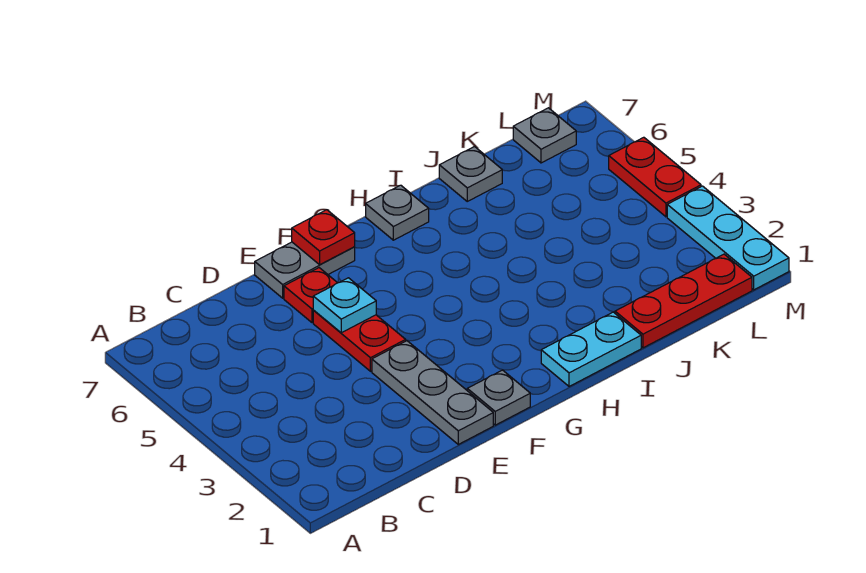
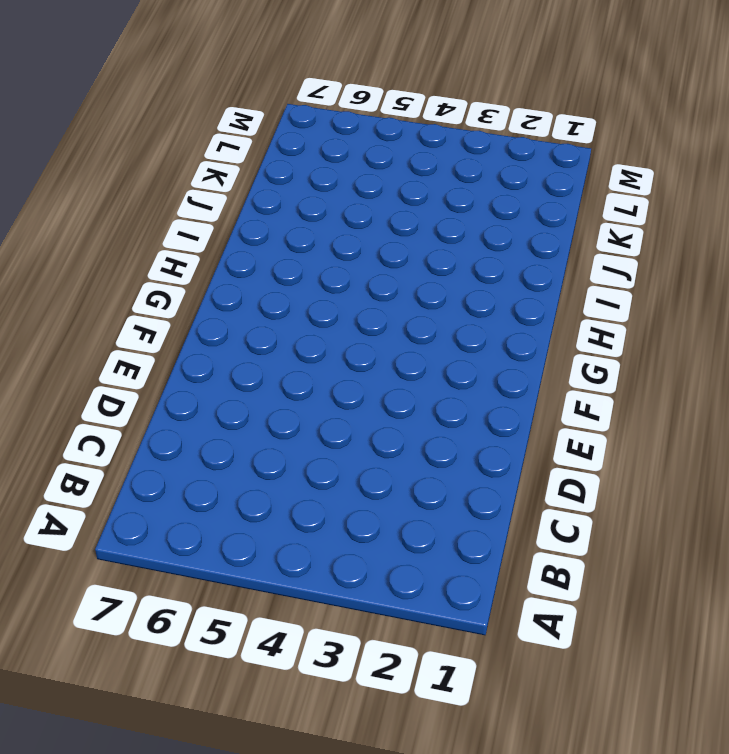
none -> grey 1x3 plate [372,341,493,444]
none -> red 1x2 plate [313,310,406,371]
none -> red 1x1 plate [284,268,337,322]

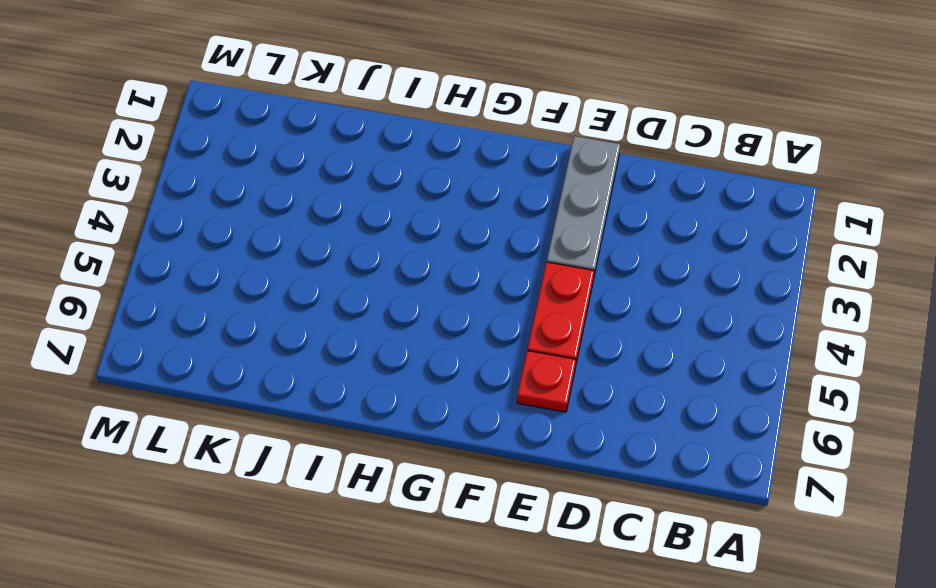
none -> grey 1x2 plate [255,242,355,298]
none -> grey 1x1 plate [467,370,530,425]
none -> cyan 1x2 plate [541,312,641,386]

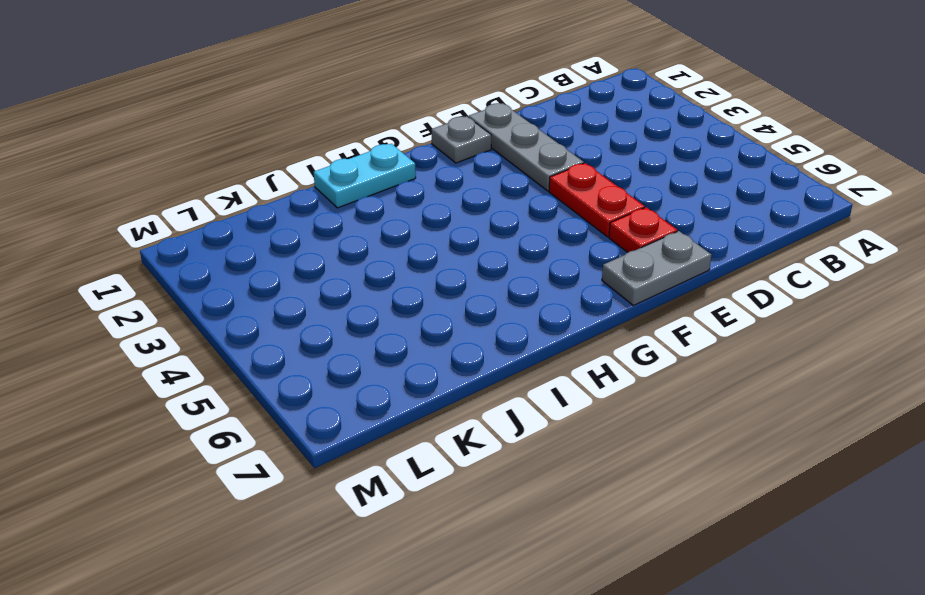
none -> grey 1x1 plate [366,185,429,240]
none -> red 1x3 plate [615,254,752,348]
none -> grey 1x1 plate [439,147,502,201]

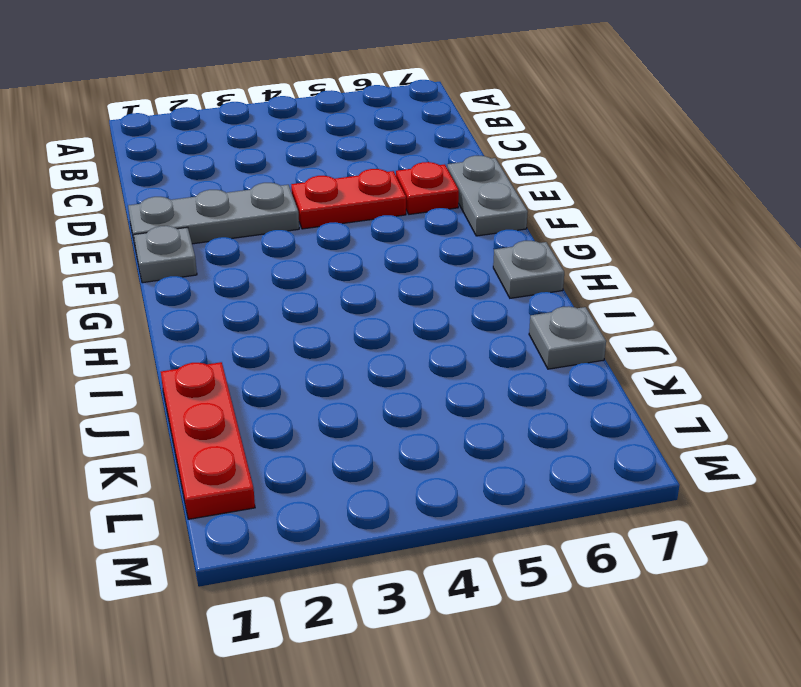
none -> cyan 1x2 plate [541,312,641,386]
none -> grey 1x1 plate [513,108,576,163]
none -> cyan 1x3 plate [667,186,789,290]

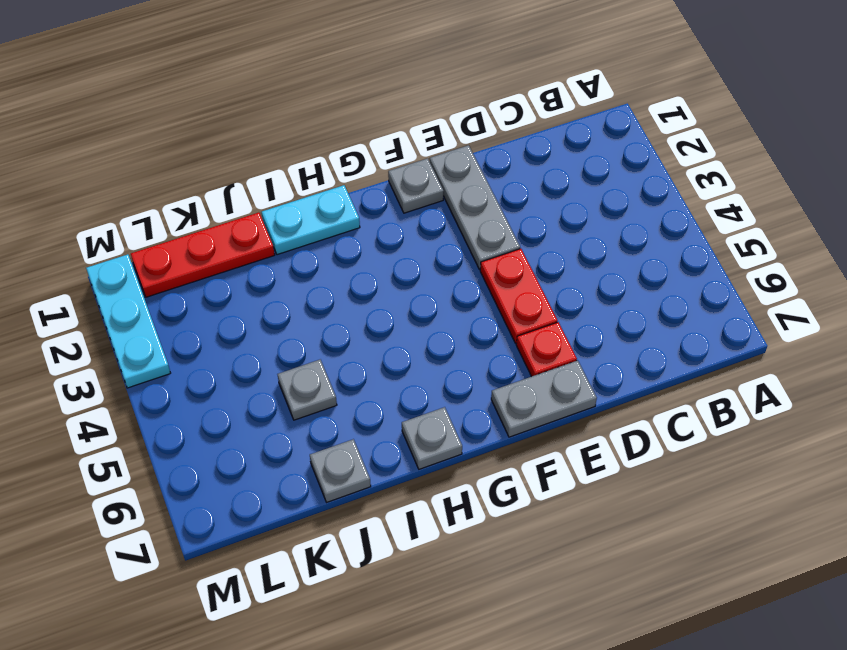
grey 1x1 plate [277,360,337,420] -> grey 1x1 plate moved to [513,108,576,163]
none -> red 1x2 plate [609,137,701,217]
none -> cyan 1x1 plate [313,278,376,333]
none -> red 1x1 plate [292,210,355,265]

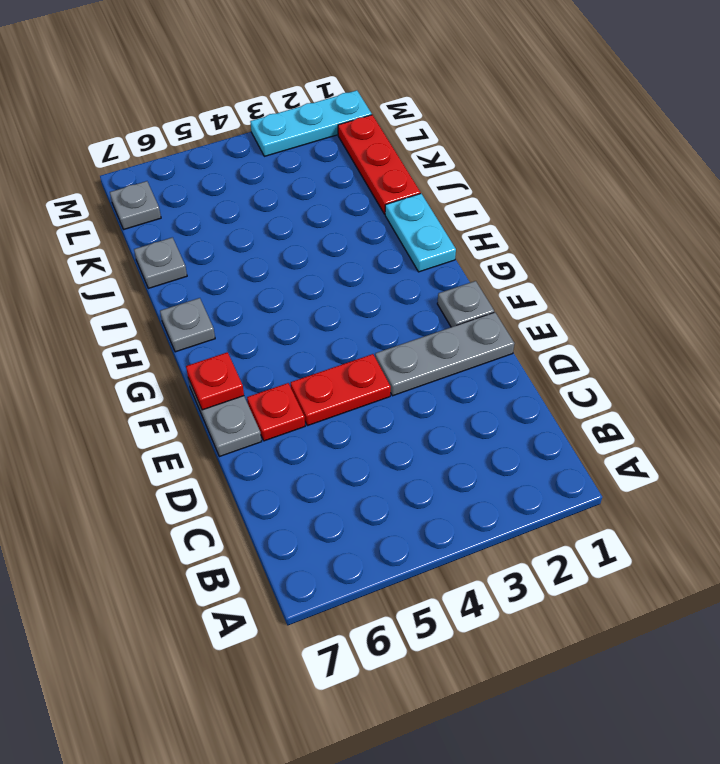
none -> red 1x2 plate [609,137,701,217]
none -> cyan 1x1 plate [313,278,376,333]

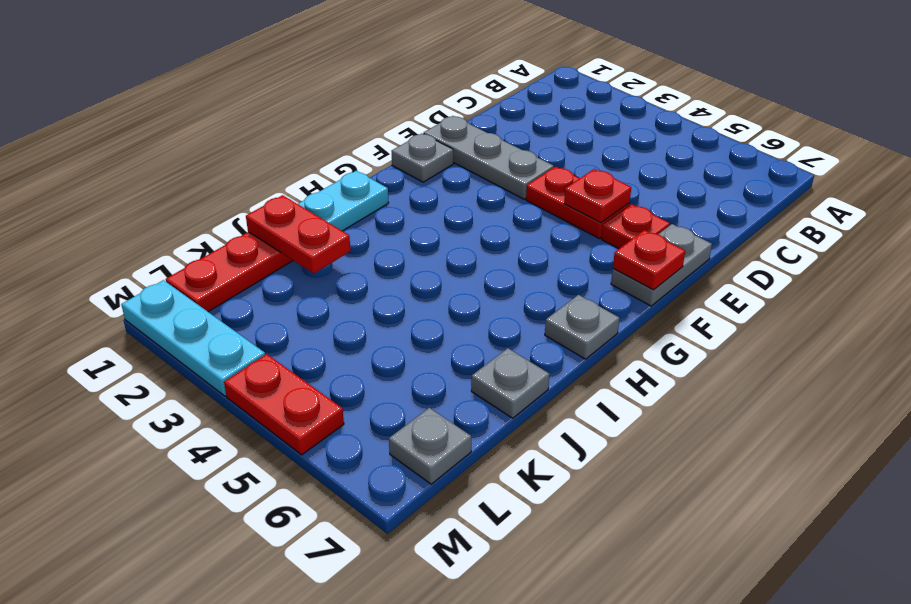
red 1x1 plate [564,169,631,223] -> cyan 1x1 plate [313,278,376,333]
red 1x2 plate [246,195,351,274] -> none

